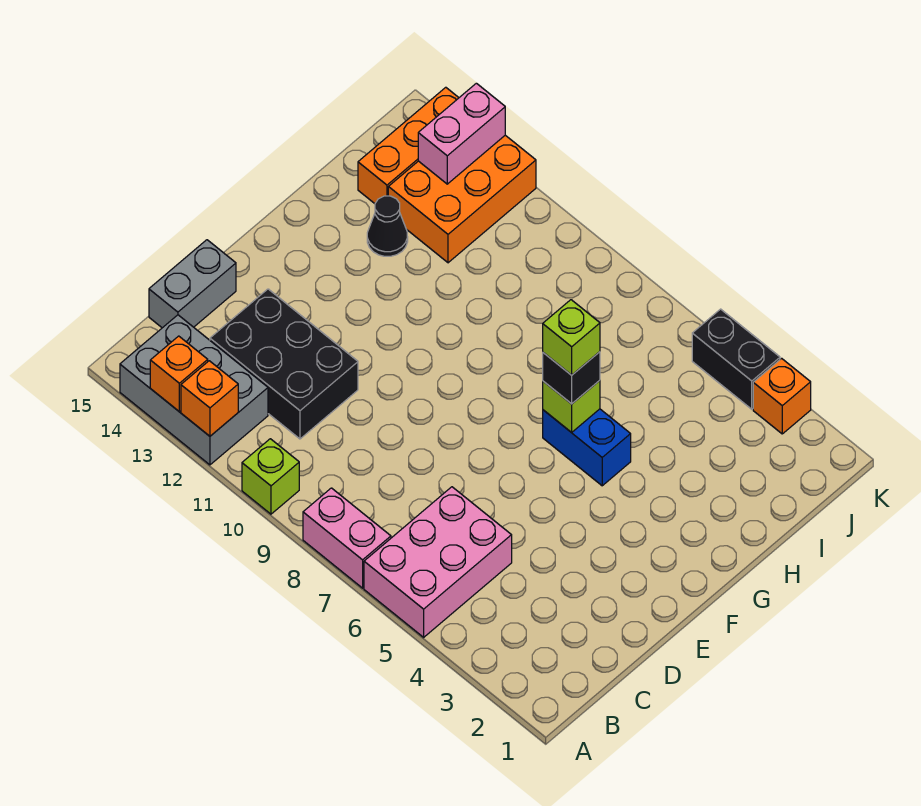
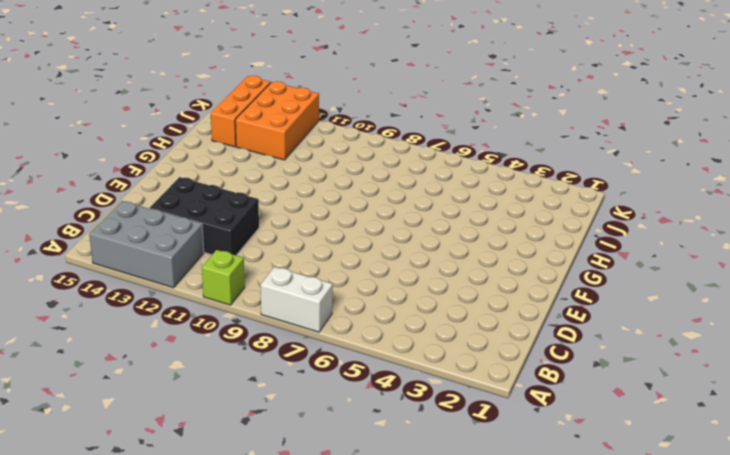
white 1x2 brick [261,267,333,332] -> pink 1x2 brick [303,488,391,588]
none -> pink 2x3 brick [364,487,512,637]
none -> grey 1x2 brick [149,240,236,328]
none -> blue 1x2 brick [543,409,631,486]

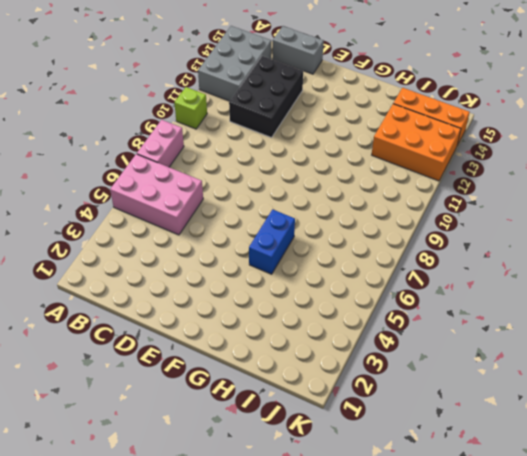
none -> black 1x1 cone [367,196,408,256]
none -> orange 1x1 brick [753,358,811,434]
none -> black 1x2 brick [692,309,780,409]

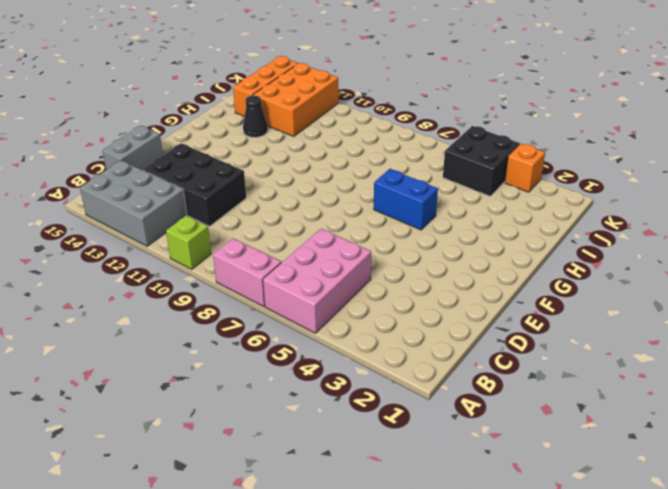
black 2x2 brick [443,126,520,196] -> black 1x2 brick [692,309,780,409]
none -> orange 1x1 brick [181,361,238,436]
none -> orange 1x1 brick [150,336,208,411]
none -> lime 1x1 brick [543,380,600,433]

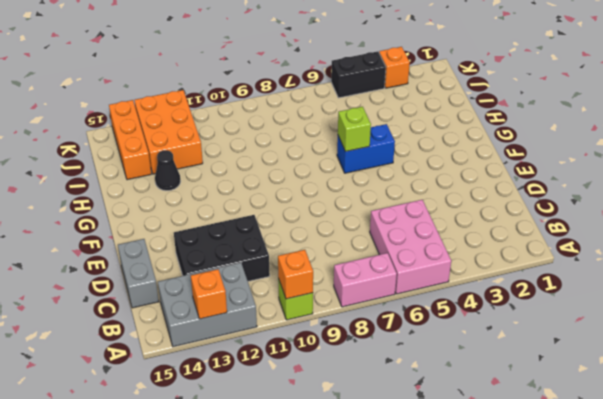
orange 1x1 brick [278,250,313,299] -> orange 1x1 brick moved to [181,361,238,436]
none -> pink 1x2 brick [418,83,505,184]
none -> black 1x1 brick [543,352,600,404]
none -> lime 1x1 brick [543,300,600,375]

